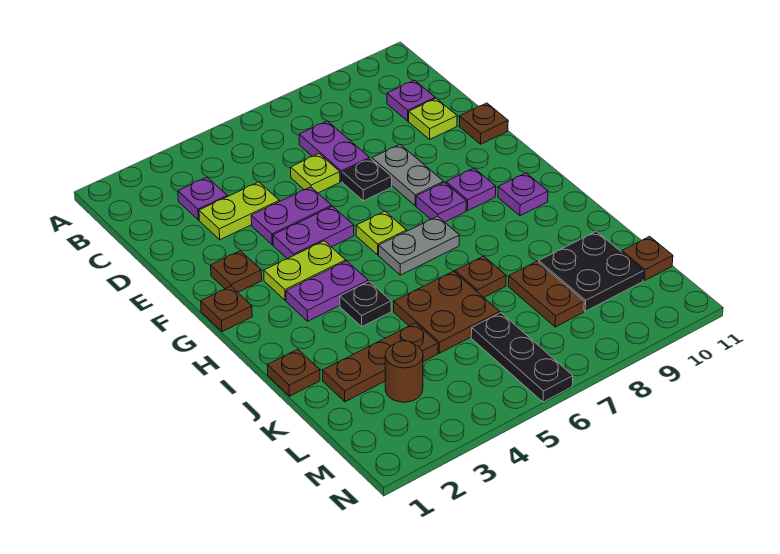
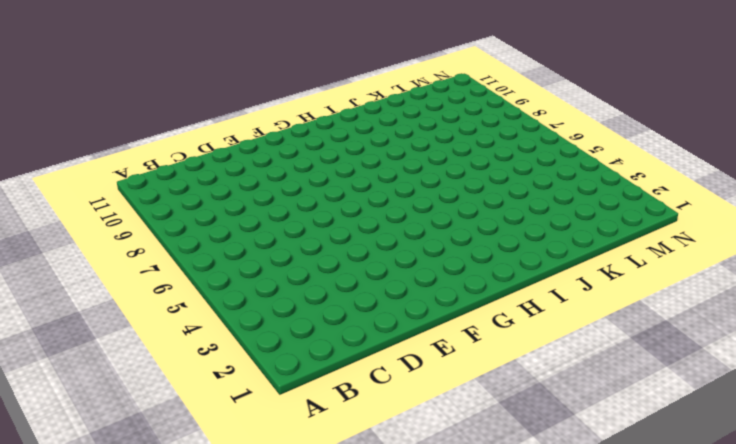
none -> purple 1x1 plate [178,177,227,220]
none -> purple 1x2 plate [299,121,370,182]
none -> purple 1x1 plate [387,80,435,121]
none -> lime 1x2 plate [199,182,279,240]

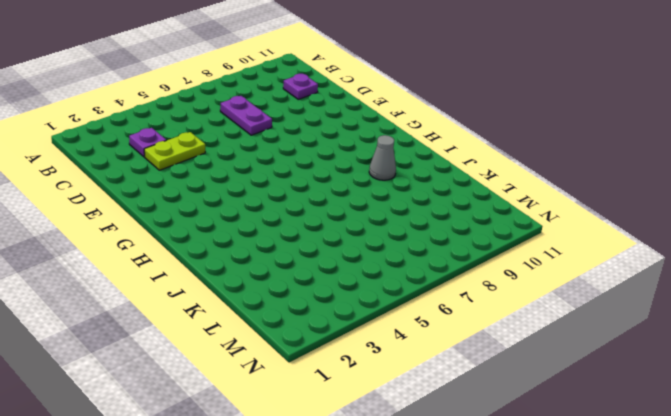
grey 1x1 cone [369,135,396,180] -> none
none -> lime 1x1 plate [291,154,340,193]
none -> lime 1x1 plate [409,98,457,139]
none -> purple 1x2 plate [251,187,332,245]
none -> black 1x1 plate [342,158,392,201]

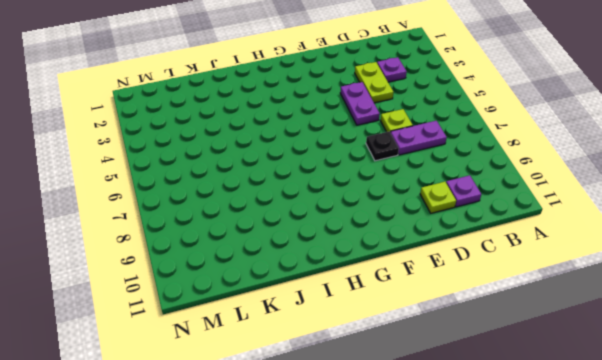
none -> grey 1x2 plate [372,144,444,206]
none -> brown 1x1 plate [459,103,508,144]
none -> brown 1x1 plate [211,251,262,292]
none -> purple 1x2 plate [273,206,354,259]

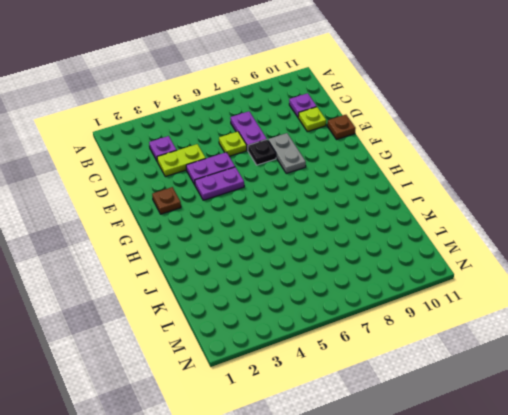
none -> brown 1x1 plate [201,286,252,332]
none -> lime 1x2 plate [264,241,346,300]
none -> lime 1x1 plate [356,211,407,255]
none -> purple 1x1 plate [416,182,466,222]

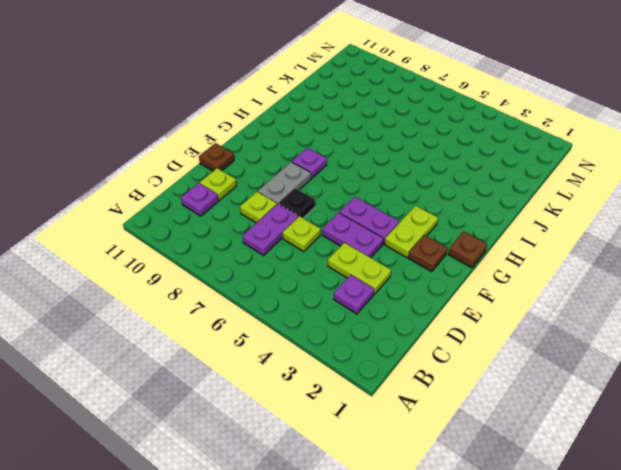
lime 1x1 plate [240,192,277,223] -> lime 1x1 plate moved to [356,211,407,255]
lime 1x2 plate [385,206,438,257] -> lime 1x2 plate turned to [264,241,346,300]
none -> purple 1x1 plate [446,168,496,211]
none -> purple 1x2 plate [286,261,368,321]
none -> grey 1x2 plate [379,216,459,275]
none -> purple 1x1 plate [498,173,548,216]

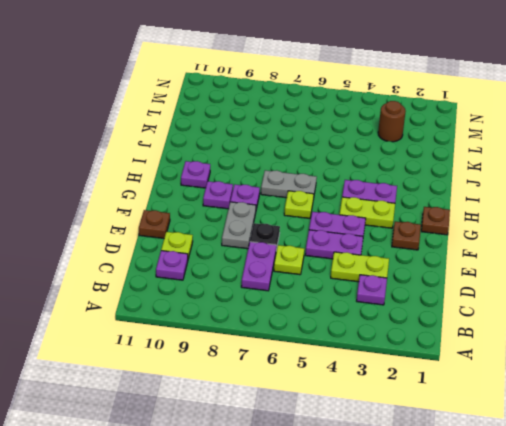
none -> black 1x1 plate [340,281,391,326]
none -> brown 1x1 plate [267,349,320,396]
none -> brown 2x2 plate [394,271,500,353]
none -> brown 1x1 plate [455,256,506,297]

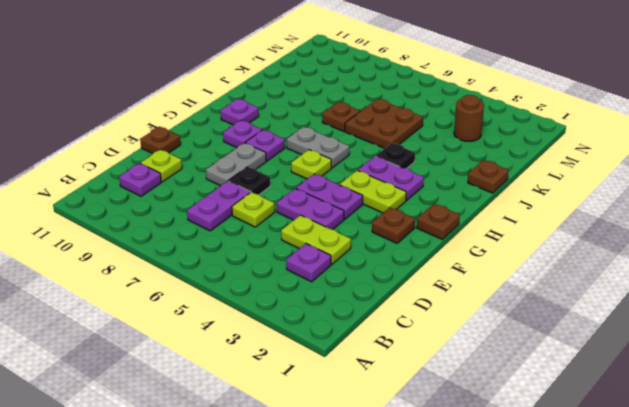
none -> brown 1x3 plate [323,323,438,402]
none -> brown 1x2 plate [508,261,584,327]
none -> black 2x2 plate [539,231,644,311]
none -> black 1x3 plate [471,313,573,402]

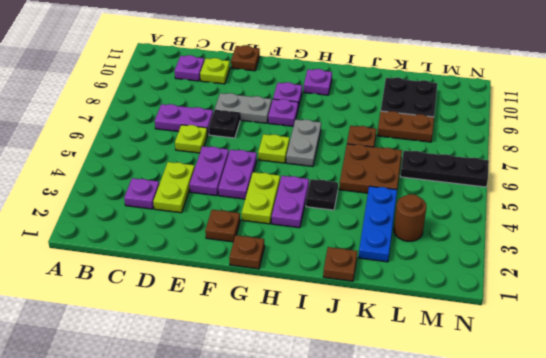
blue 1x3 plate [359,186,397,262] -> brown 1x3 plate [323,323,438,402]
none -> brown 1x1 plate [622,236,673,281]

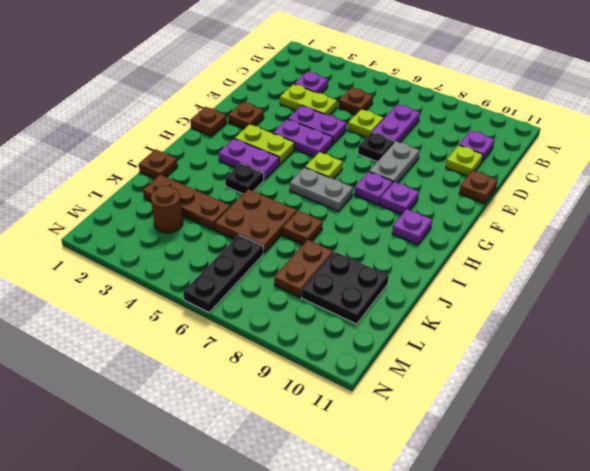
brown 1x1 plate [339,88,373,115] -> brown 1x1 plate moved to [622,236,673,281]

